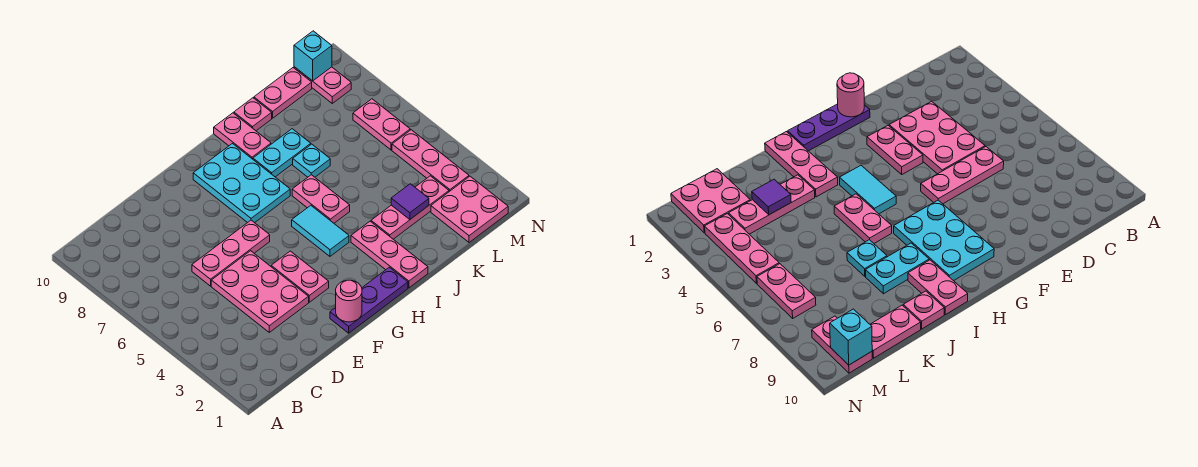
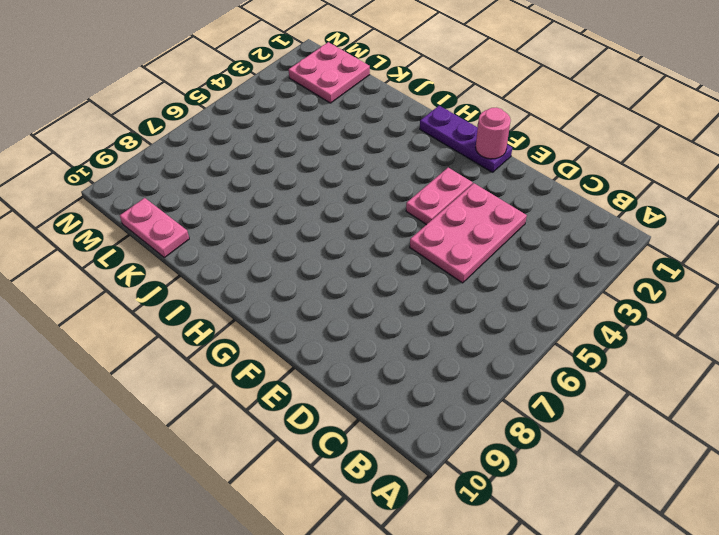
none -> pink 1x3 plate [192,220,270,286]
none -> cyan 2x3 plate [193,144,290,223]
none -> cyan 1x2 tile [292,205,349,256]

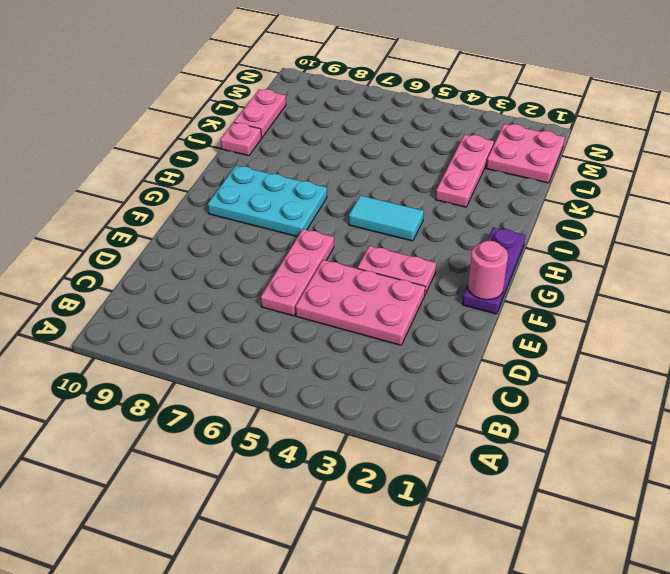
none -> pink 1x3 plate [351,221,428,288]
none -> pink 1x2 plate [292,175,350,223]
none -> cyan 1x2 plate [253,129,311,177]

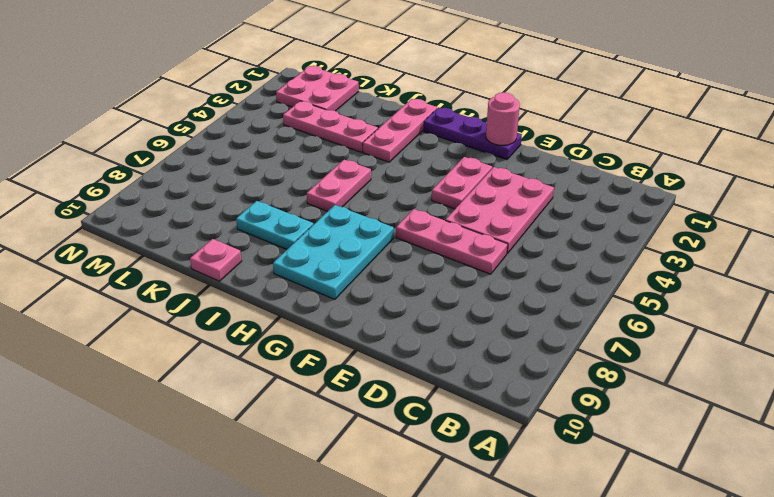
none -> cyan 1x2 tile [292,205,349,256]
none -> pink 1x2 plate [214,113,271,159]
none -> cyan 1x1 plate [293,144,330,177]

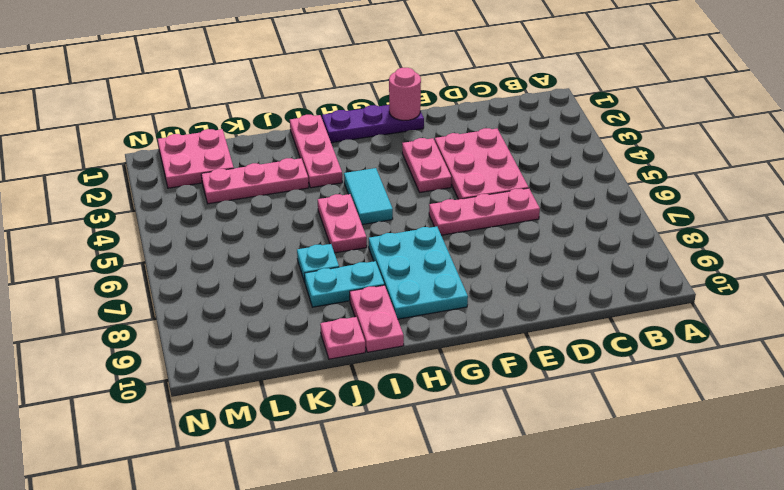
none -> pink 1x2 plate [254,68,312,118]
none -> pink 1x3 plate [392,130,469,192]
none -> pink 1x2 plate [353,99,410,150]

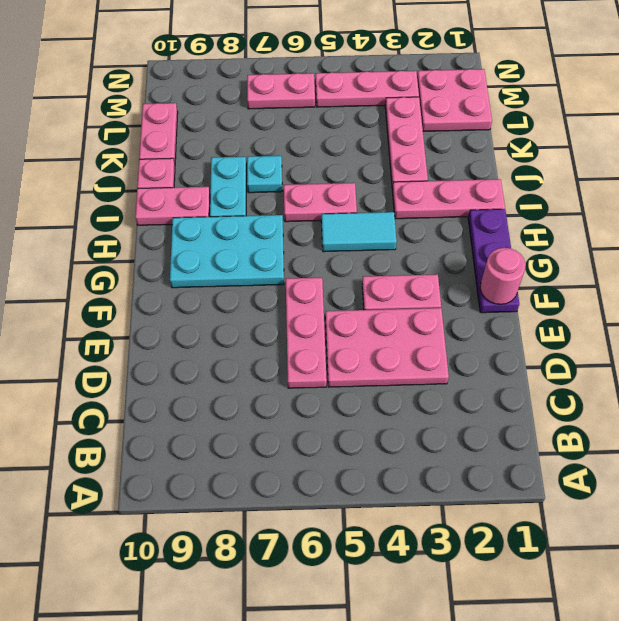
none -> pink 1x2 plate [294,67,351,103]
none -> purple 1x1 tile [391,184,429,219]
none -> cyan 1x1 brick [294,31,332,81]

